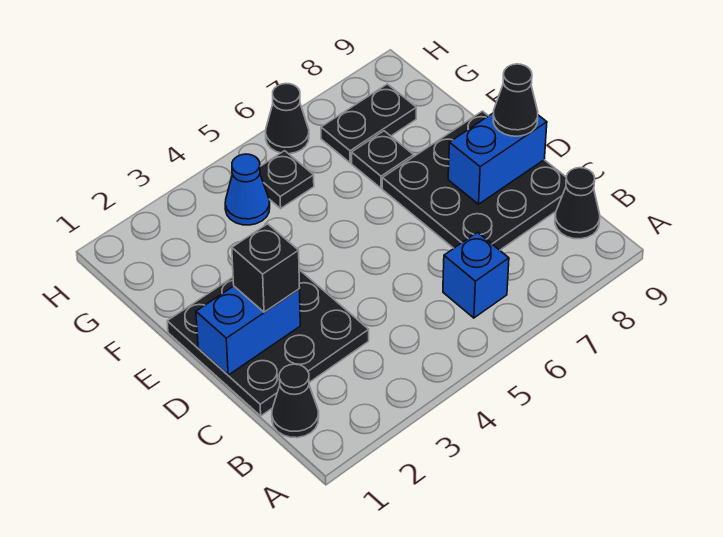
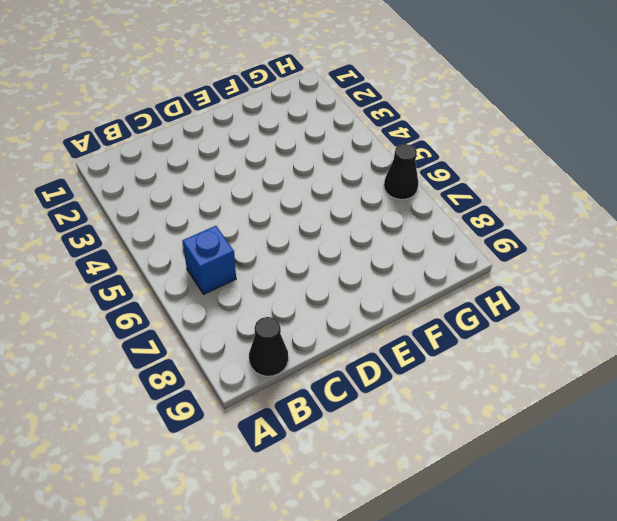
none -> black 1x1 cone [272,364,319,438]
none -> black 3x3 plate [167,270,369,416]
none -> black 3x3 plate [382,111,566,250]

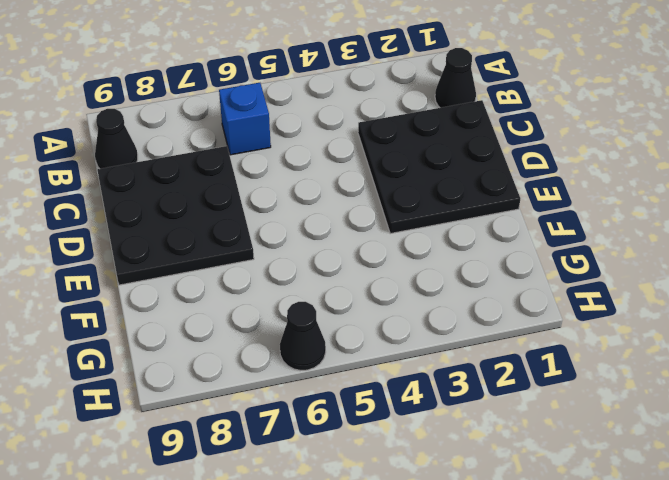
none -> black 1x1 plate [352,131,414,188]
none -> blue 1x1 cone [225,154,270,225]
none -> black 1x1 plate [260,151,314,208]

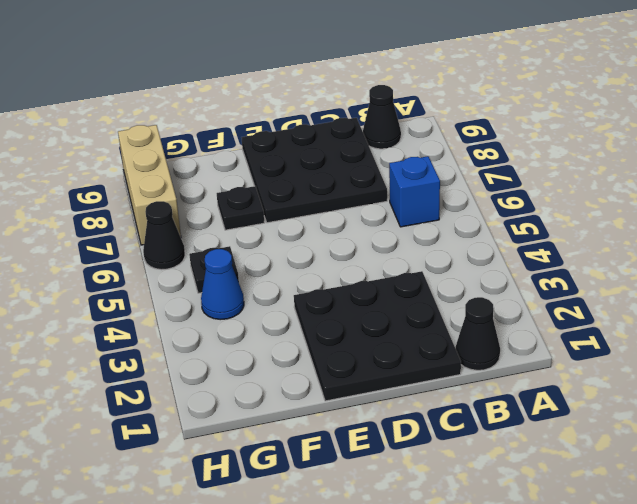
tan 1x3 brick [118,125,181,245] -> none
none -> black 1x2 plate [321,84,416,163]
none -> blue 1x2 brick [196,286,300,375]
none -> blue 1x2 brick [448,113,547,204]

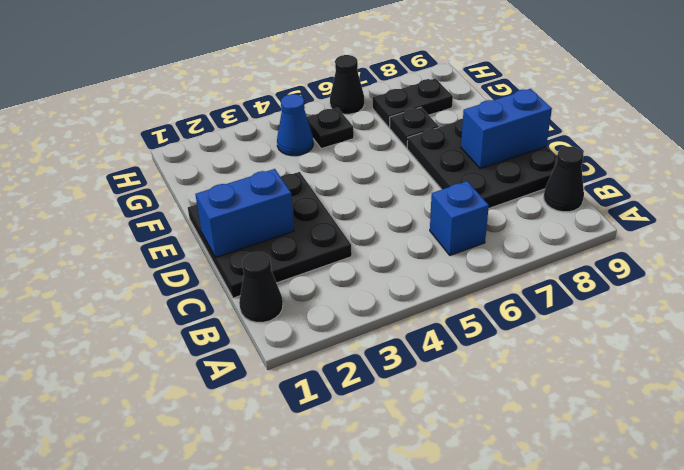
none -> black 1x1 brick [232,224,300,312]
none -> black 1x1 cone [493,64,538,136]

